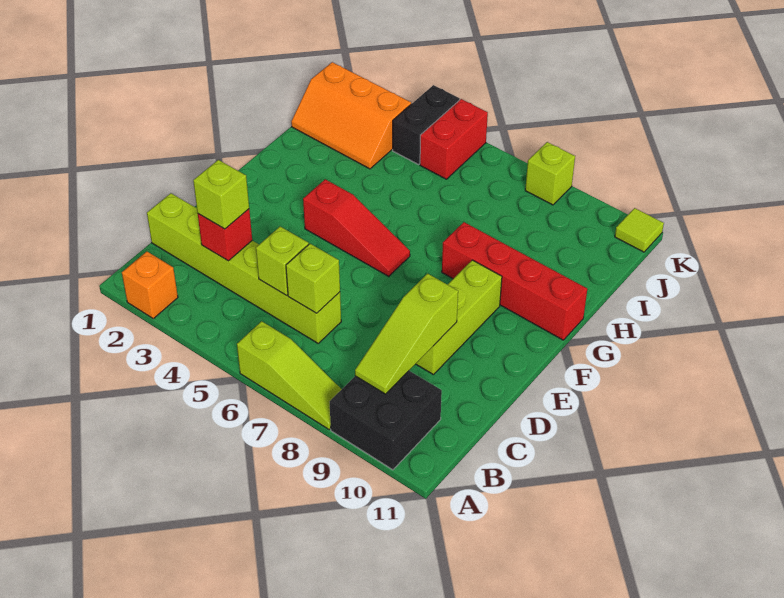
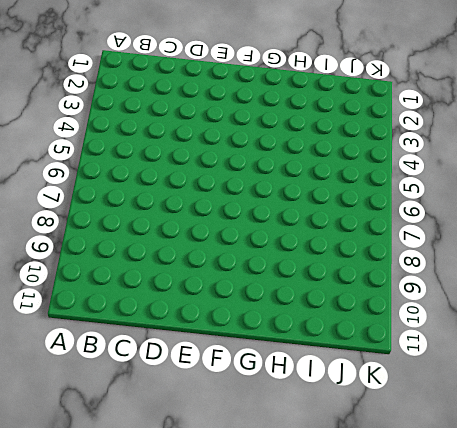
none -> orange 1x1 brick [122,252,178,318]
none -> lime 1x3 slope [237,321,342,429]
none -> black 2x2 brick [330,371,442,470]

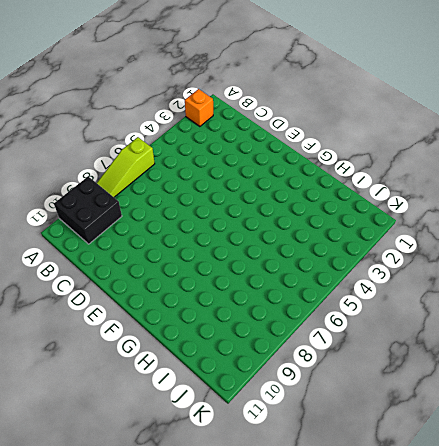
none -> lime 1x6 brick [147,193,341,343]
none -> lime 1x3 brick [416,260,502,375]
none -> red 1x3 slope [303,179,410,276]

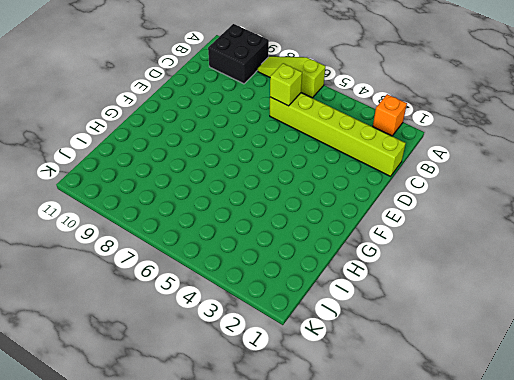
none -> lime 1x3 brick [416,260,502,375]
none -> red 1x3 slope [303,179,410,276]
none -> red 1x4 brick [442,222,587,340]

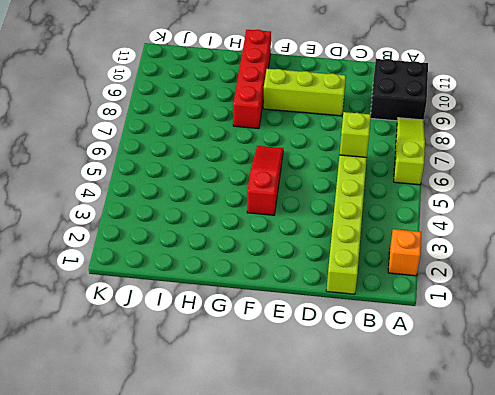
none -> orange 2x3 slope [291,62,411,169]
none -> black 1x2 brick [393,85,460,165]
none -> red 1x2 brick [420,99,488,179]

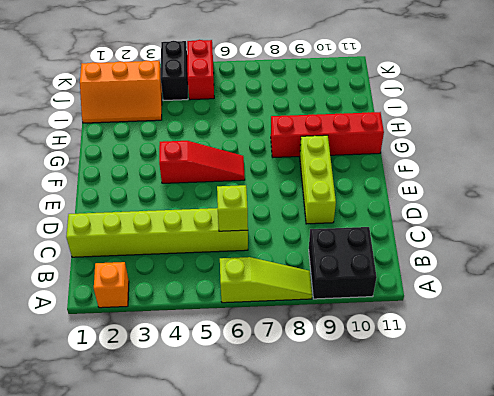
none -> lime 1x1 brick [525,142,575,205]
none -> lime 1x1 tile [615,208,664,252]
none -> lime 1x3 slope [355,274,458,394]

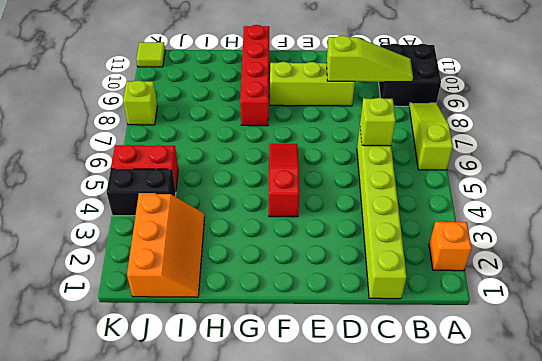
none -> red 1x1 brick [198,209,252,261]
none -> lime 1x1 brick [256,227,309,295]
none -> lime 1x1 brick [193,160,249,229]

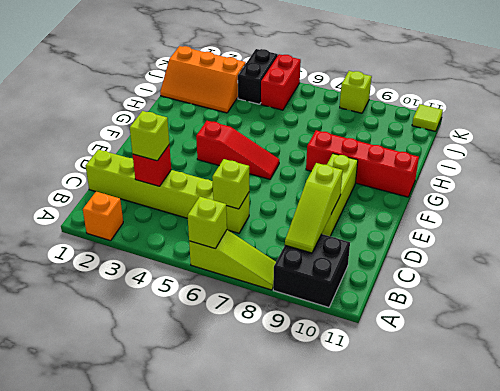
lime 1x1 brick [188,197,227,249] -> lime 1x1 brick moved to [256,227,309,295]

